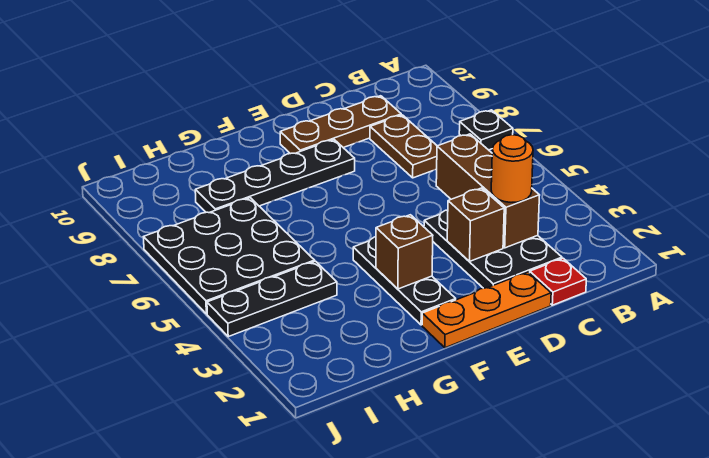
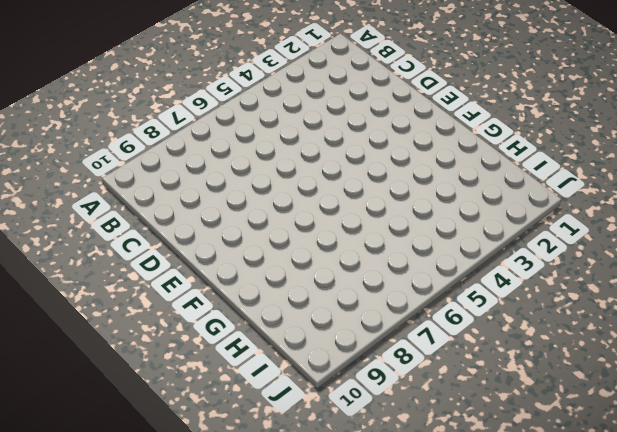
none -> black 1x1 plate [459,110,513,150]
none -> red 1x1 plate [530,258,586,305]
none -> black 2x3 plate [424,210,562,288]

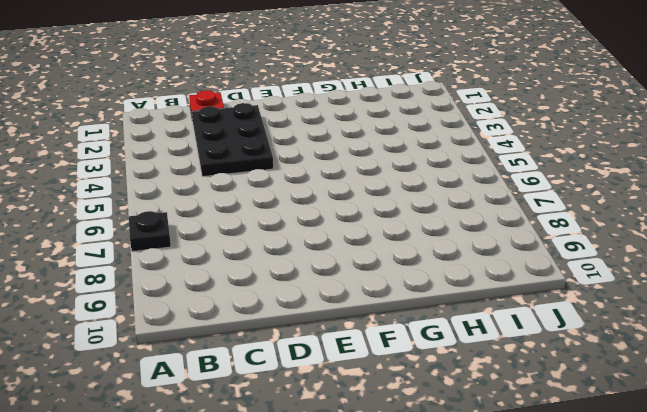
none -> brown 1x2 plate [370,115,437,178]
none -> brown 1x3 plate [280,96,401,154]
none -> orange 1x3 plate [422,272,551,348]

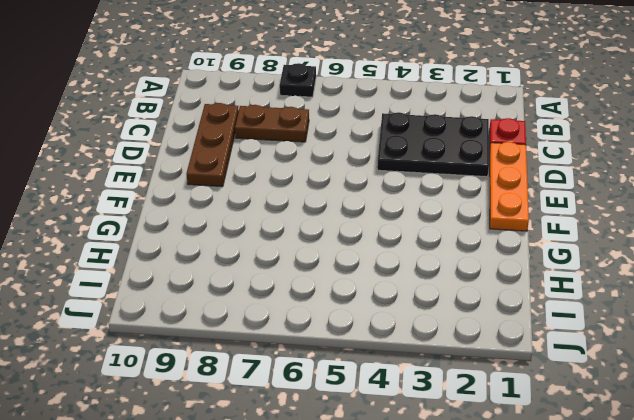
none -> black 1x4 plate [195,140,355,213]
none -> black 1x3 plate [353,237,456,325]
none -> black 1x3 plate [207,261,337,337]

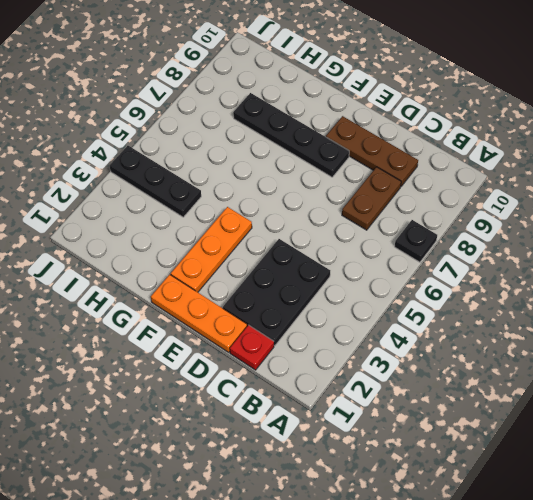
orange 1x3 plate [171,207,252,292] -> black 1x3 plate [353,237,456,325]
none -> black 3x3 plate [144,198,315,314]
none -> brown 1x3 brick [436,134,540,248]
none -> brown 1x1 brick [447,188,504,261]

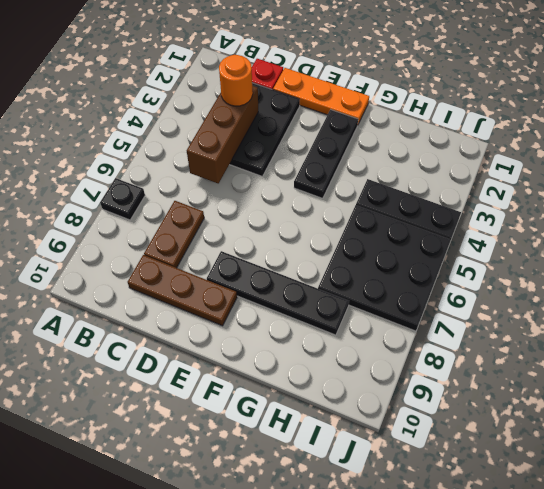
none -> brown 1x1 brick [447,188,504,261]
none -> brown 1x1 brick [376,215,433,289]

